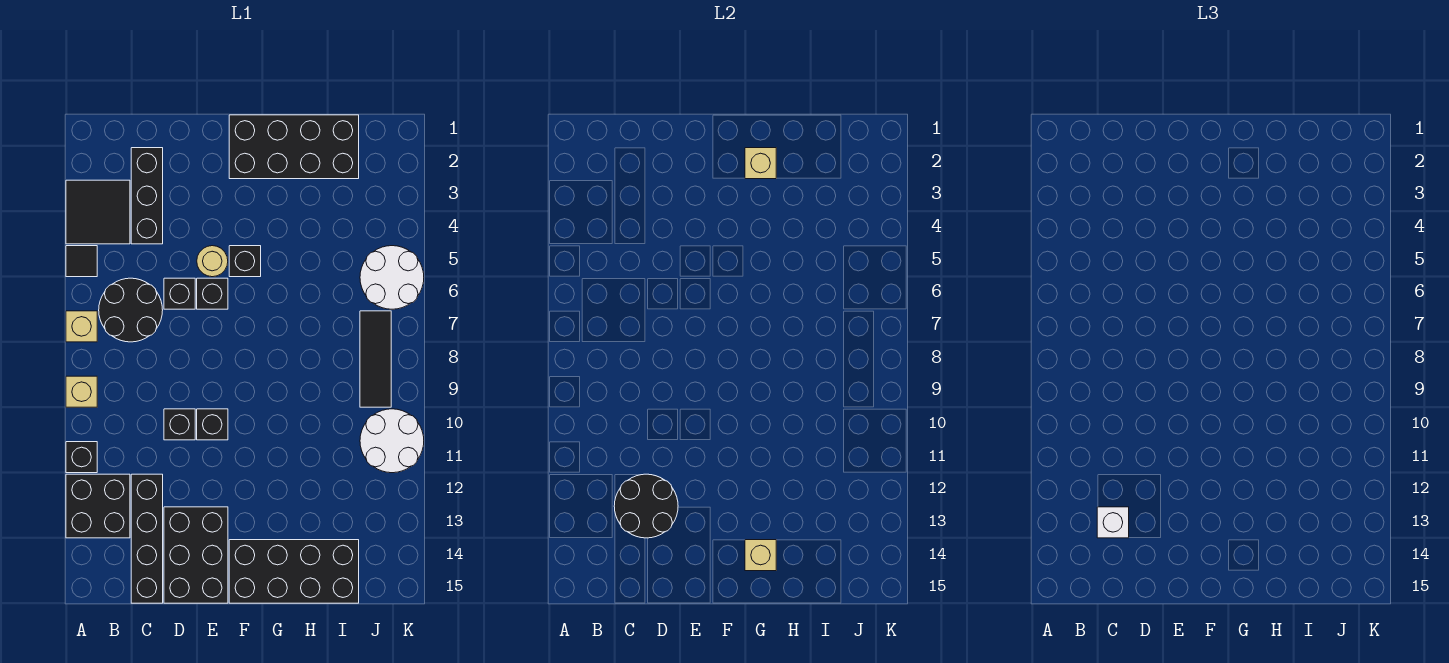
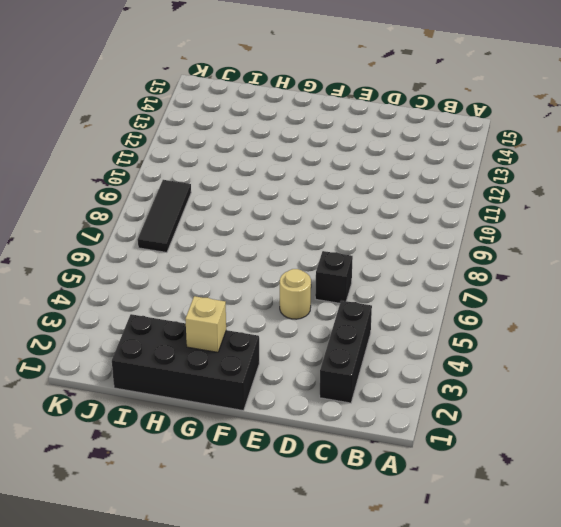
none -> black 2x2 tile [66,180,130,244]
none -> black 1x1 tile [66,246,97,277]
none -> tan 1x1 brick [66,311,97,342]

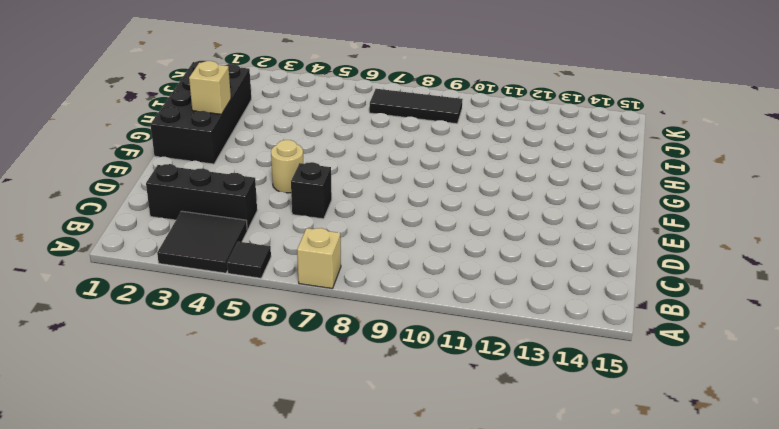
none -> tan 1x1 brick [66,376,97,407]
none -> black 1x1 brick [66,442,97,473]
none -> black 2x2 brick [66,474,130,538]

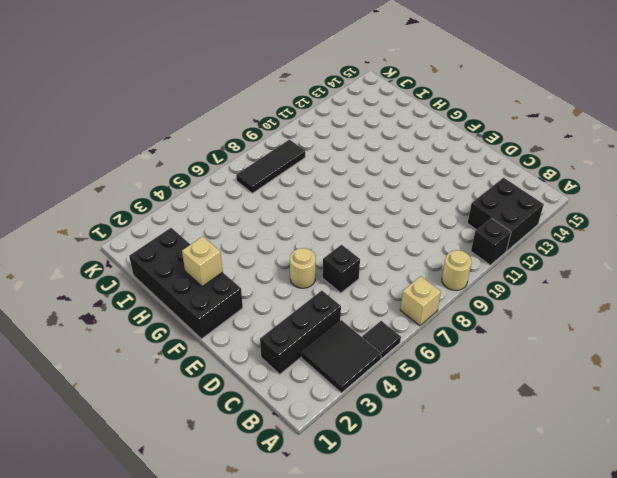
tan 1x1 round brick [442,250,472,291] -> tan 1x1 brick [66,376,97,407]
none -> black 2x2 round brick [99,278,163,342]
none -> black 1x4 brick [131,474,163,603]
none -> black 1x1 brick [164,409,195,440]

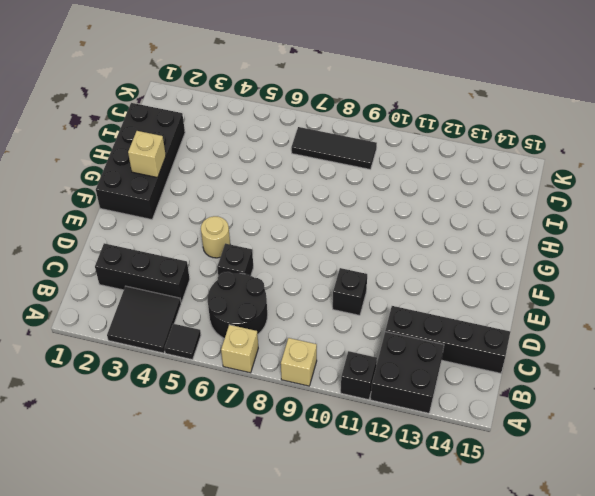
none -> black 2x3 brick [164,507,228,603]
none -> black 1x1 brick [197,278,228,309]
none -> black 1x1 brick [197,409,228,440]

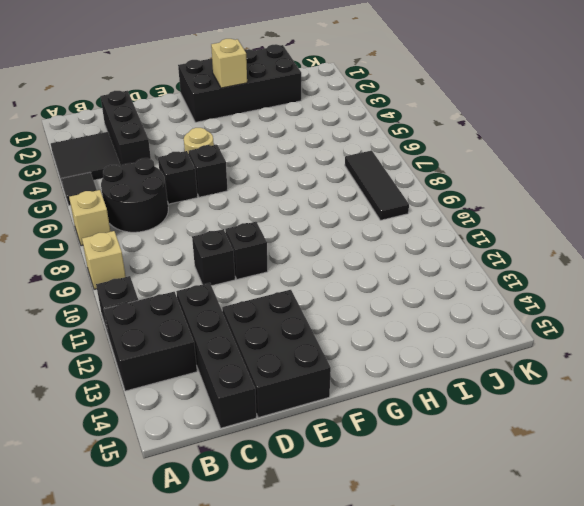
none -> black 1x1 brick [229,246,261,277]
none -> black 2x4 brick [229,540,359,603]
none -> white 2x2 round brick [360,246,424,309]

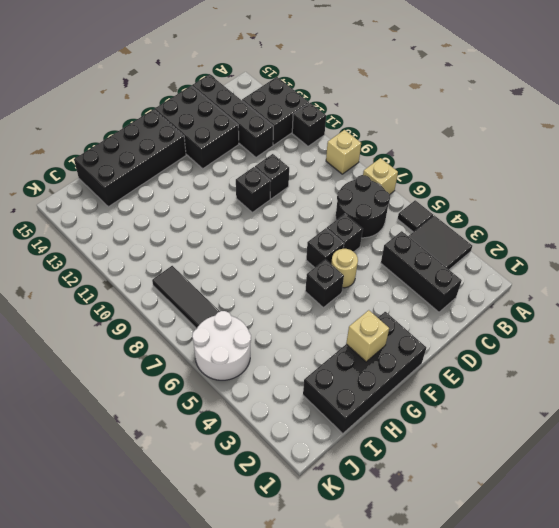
none -> white 2x2 round brick [360,409,424,473]
none -> black 2x2 round brick [614,474,678,538]
none -> tan 1x1 brick [745,540,776,571]

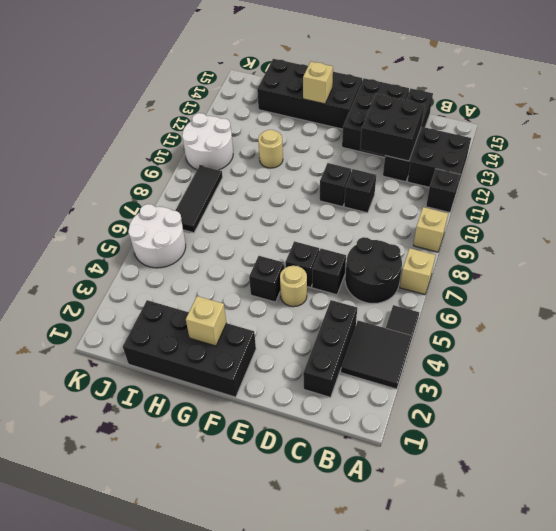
black 2x2 brick [360,94,424,161] -> black 2x2 round brick [614,474,678,538]
tan 1x1 round brick [258,130,283,168] -> none
none -> white 1x1 brick [1097,507,1129,538]

